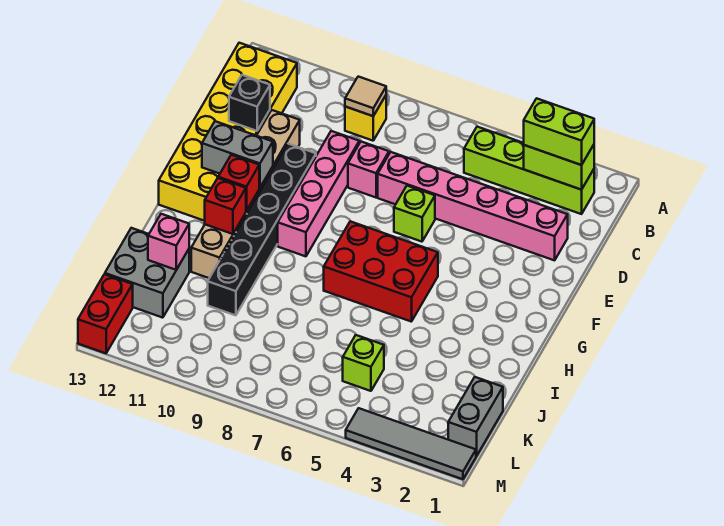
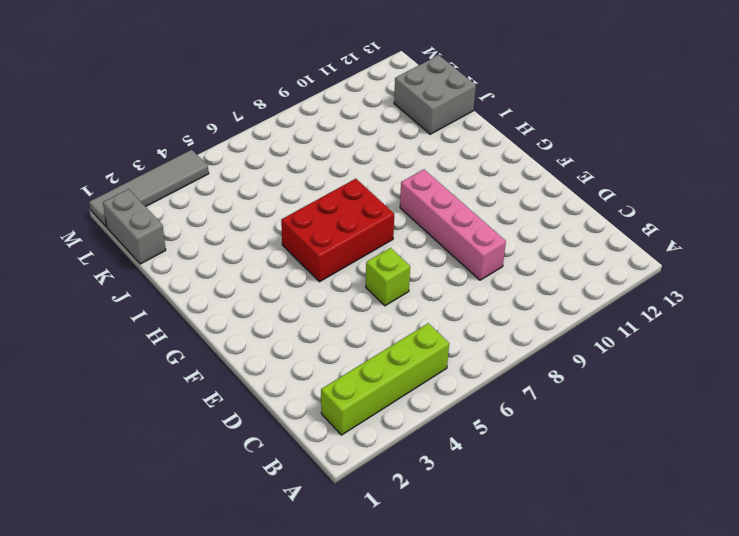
none -> yellow 1x1 brick [345,96,386,141]
none -> yellow 2x6 brick [159,43,297,221]
none -> pink 1x6 brick [378,152,568,260]

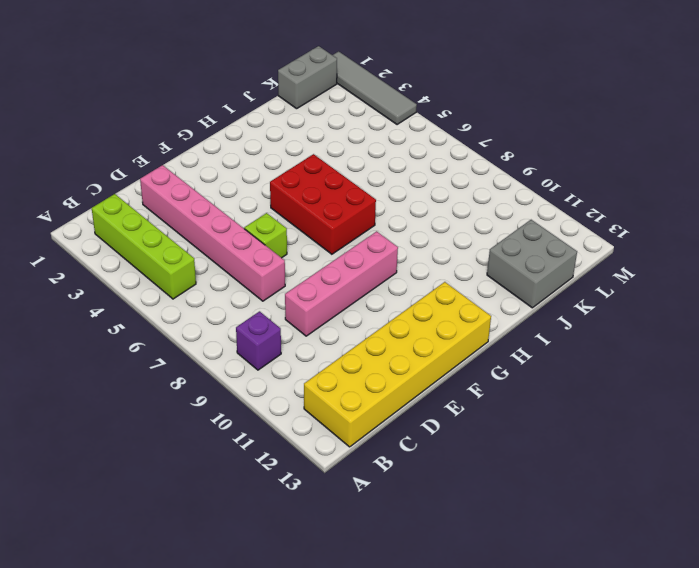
purple 1x1 brick [236,311,281,370] -> yellow 1x1 brick [345,96,386,141]
none -> pink 1x1 brick [348,142,389,197]
none -> tan 1x6 brick [191,110,300,278]
none -> black 1x6 brick [208,144,316,315]

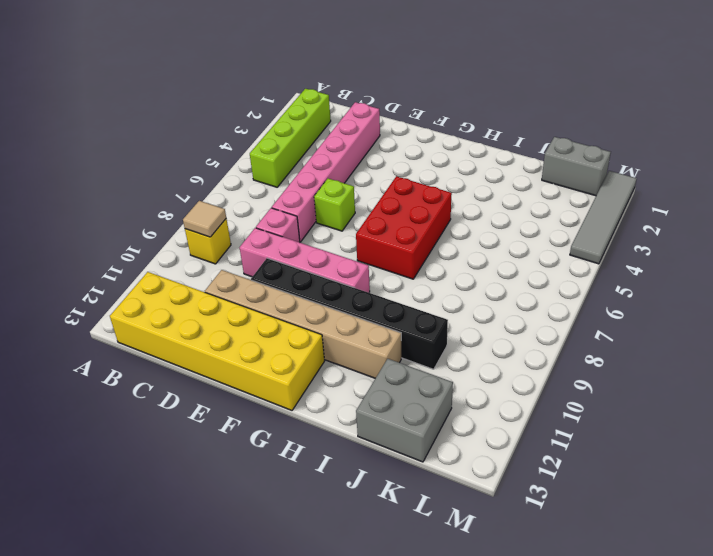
none -> lime 1x1 brick [343,335,384,391]
none -> red 1x2 brick [78,274,133,353]
none -> lime 1x2 brick [524,145,594,190]

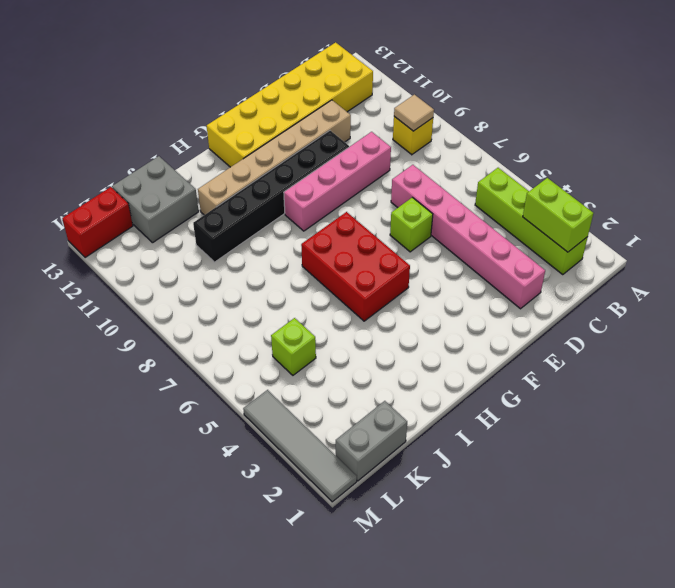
none -> pink 1x1 brick [348,142,389,197]
none -> black 1x1 brick [229,75,270,131]
none -> grey 1x2 brick [202,121,273,188]

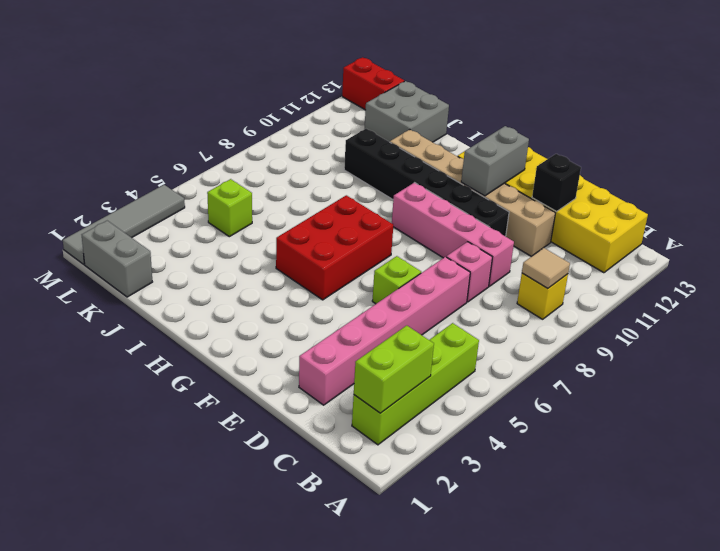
none -> red 1x1 brick [218,155,259,211]
none -> red 1x1 brick [205,178,246,234]
none -> pink 1x1 brick [148,214,189,270]

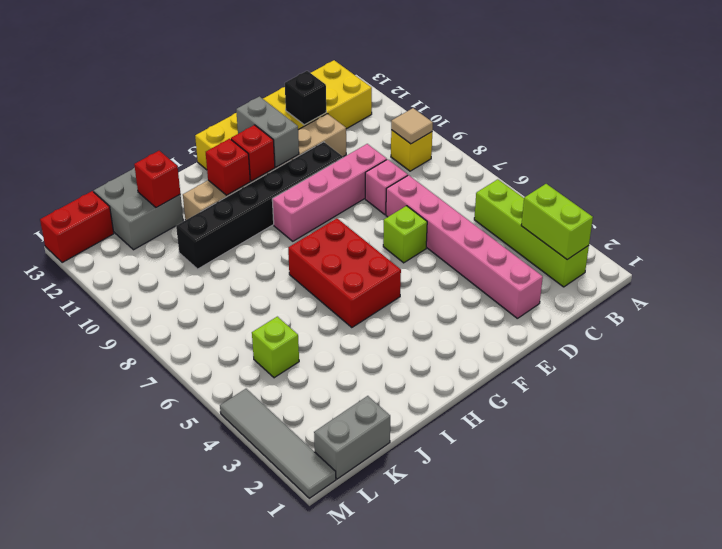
red 1x1 brick [134,151,180,208] -> pink 1x1 brick [148,214,189,270]
none -> lime 1x2 brick [524,98,594,165]

